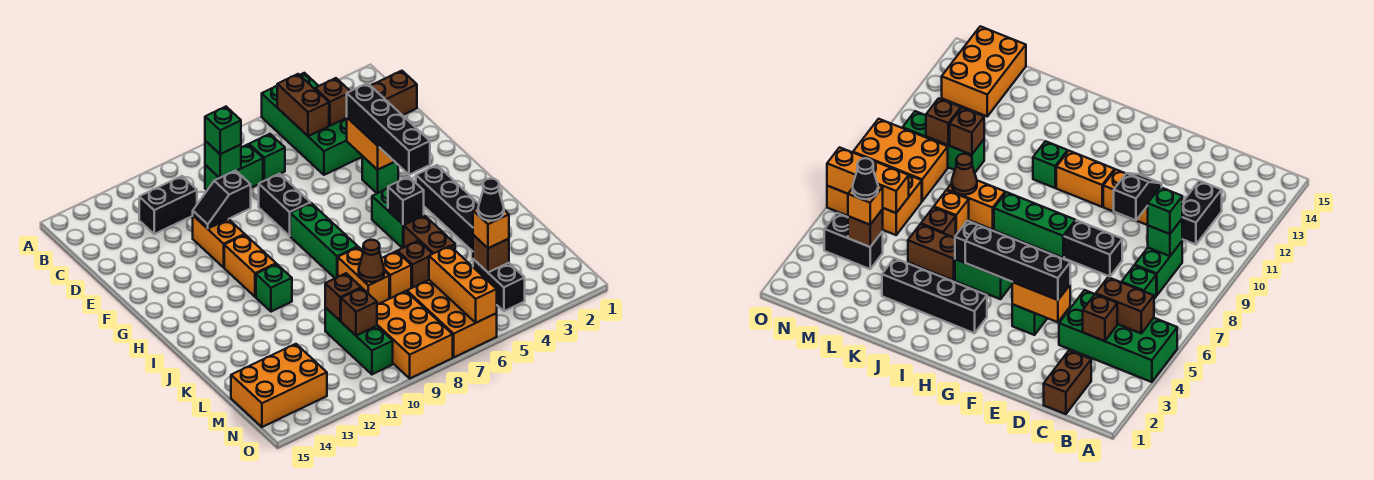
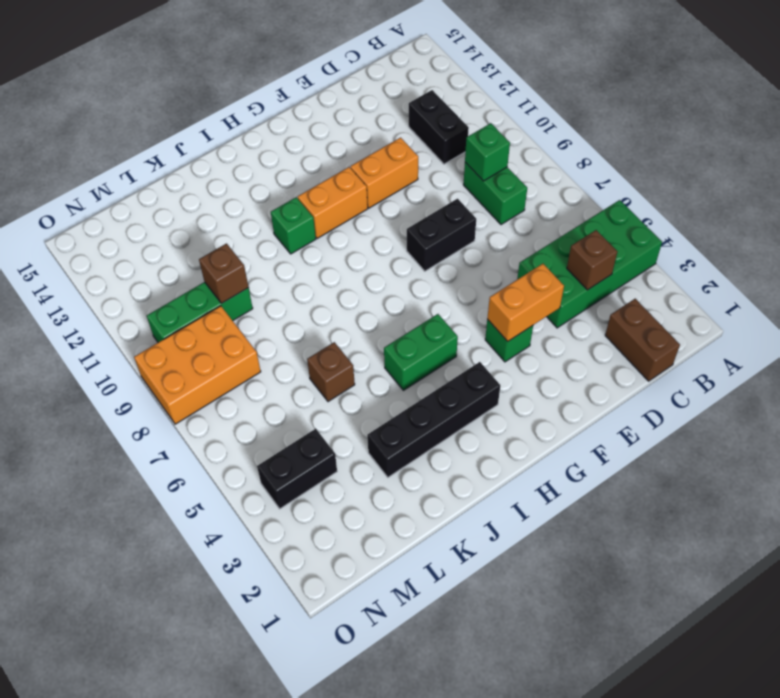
none -> green 1x1 brick [249,134,285,181]
none -> green 1x3 brick [290,203,358,278]
none -> brown 1x2 brick [404,216,455,254]
none -> orange 1x2 brick [338,247,389,304]

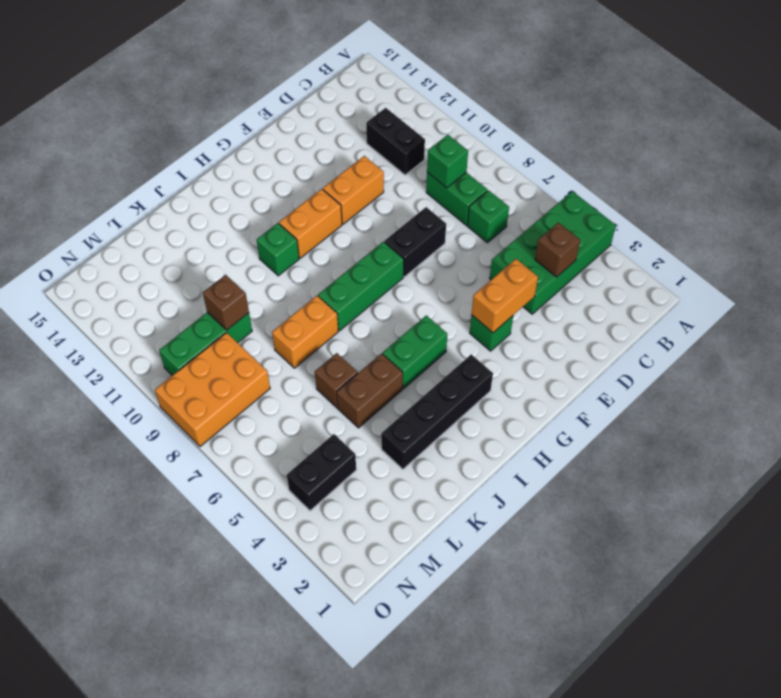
none -> brown 1x2 brick [371,71,417,115]
none -> orange 1x1 brick [381,251,411,298]
none -> orange 2x3 brick [407,280,497,357]
none -> orange 2x3 brick [231,344,327,427]

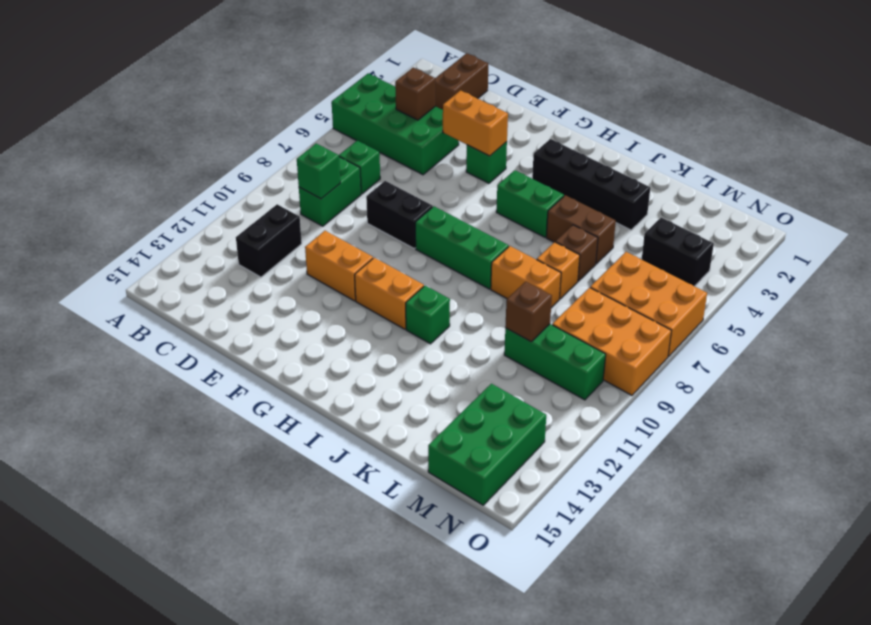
green 2x3 brick [428,384,546,505] -> orange 2x3 brick [231,344,327,427]
none -> brown 1x2 brick [277,74,329,136]
none -> black 1x2 slope [193,171,251,229]
none -> black 1x1 brick [388,177,424,224]
none -> brown 1x1 cone [359,240,384,282]

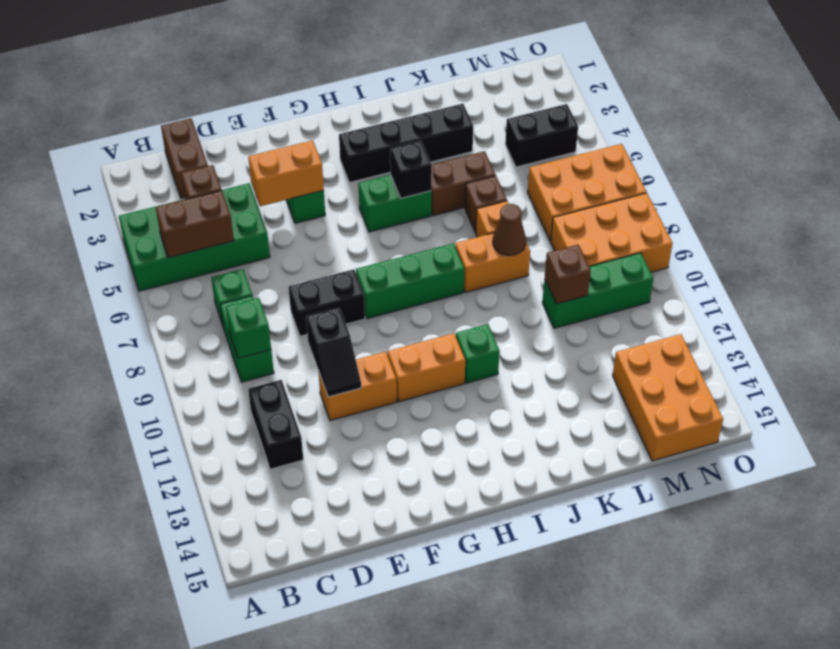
none -> brown 1x1 brick [473,235,509,272]
none -> orange 1x3 brick [429,246,497,323]
none -> brown 1x1 brick [341,288,377,336]
none -> green 1x1 brick [205,107,241,154]

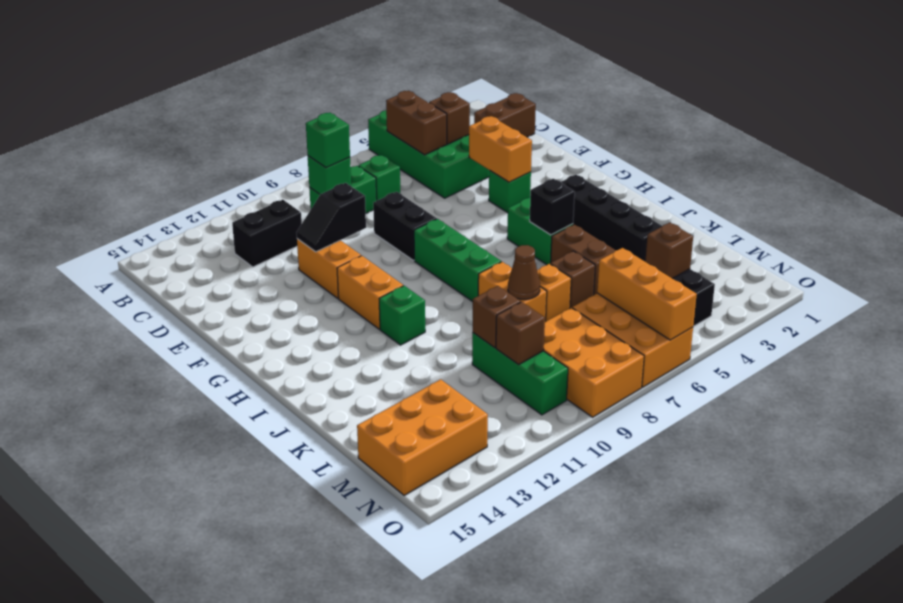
none -> black 1x4 brick [347,83,430,175]
none -> orange 1x1 brick [473,208,509,248]
none -> black 1x1 cone [478,179,504,221]

